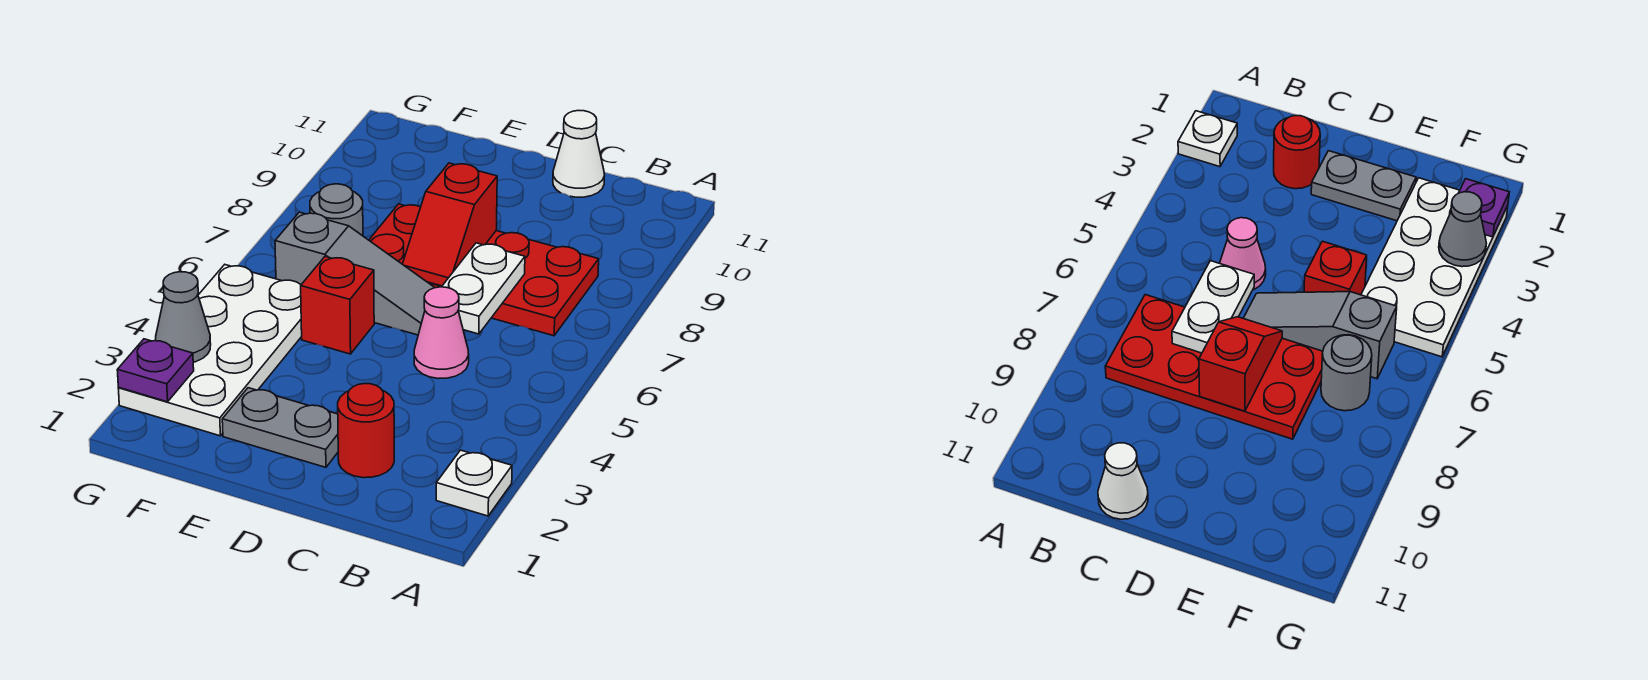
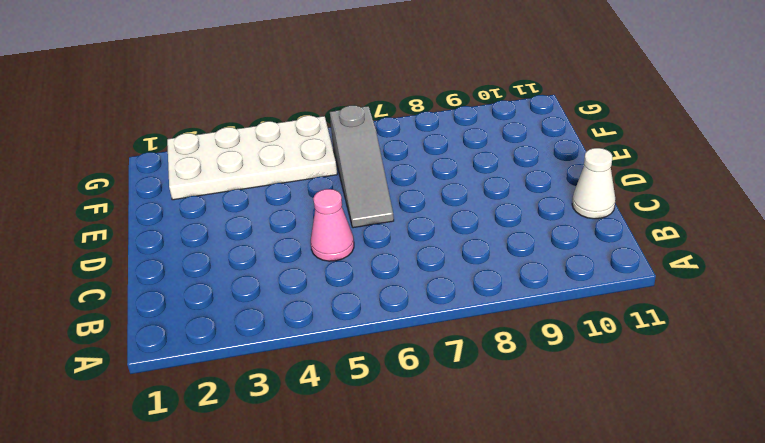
none -> white 1x1 plate [436,450,512,516]
none -> red 2x4 plate [369,204,599,336]
none -> red 1x1 round brick [338,384,394,478]

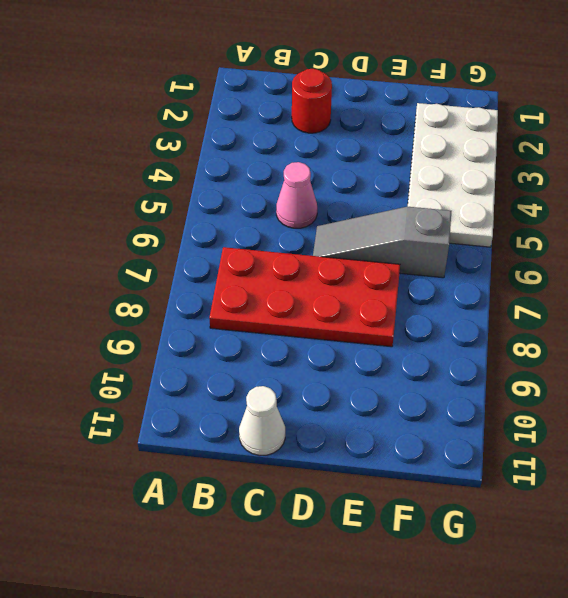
none -> white 1x1 plate [436,450,512,516]
none -> grey 1x2 plate [222,388,338,467]
none -> red 1x1 brick [301,257,374,354]

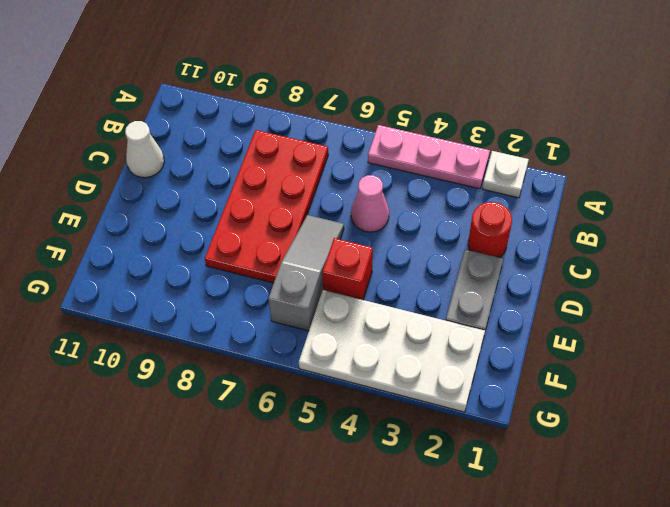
pink 1x3 plate [368,125,490,189] -> none
none -> grey 1x1 round brick [310,184,363,236]
none -> white 1x2 plate [442,243,525,334]
none -> red 1x2 slope [403,163,497,286]

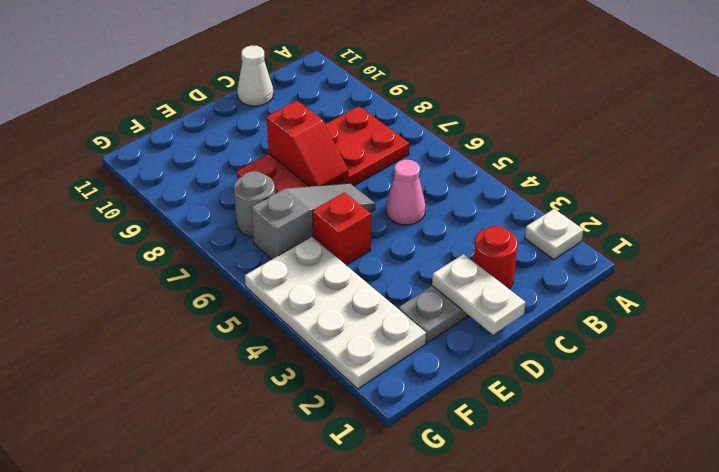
white 1x2 plate [432,254,526,335] -> white 1x2 plate moved to [442,243,525,334]
none -> purple 1x1 plate [117,339,194,402]
none -> grey 1x1 cone [156,272,211,362]

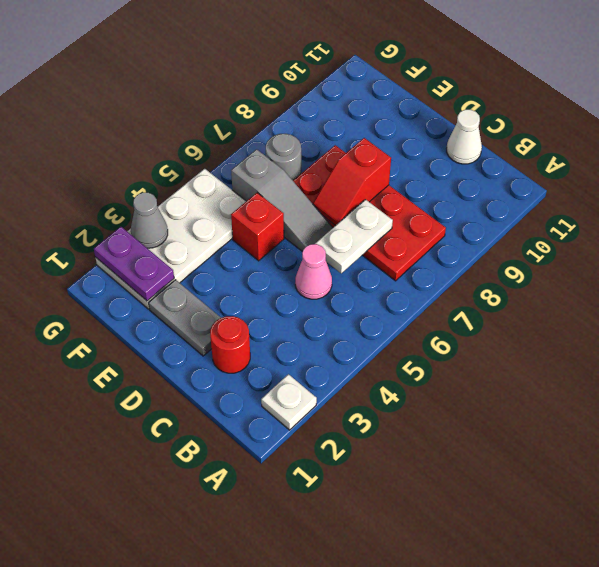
purple 1x2 plate [94,227,174,301] -> purple 1x1 plate [117,339,194,402]

